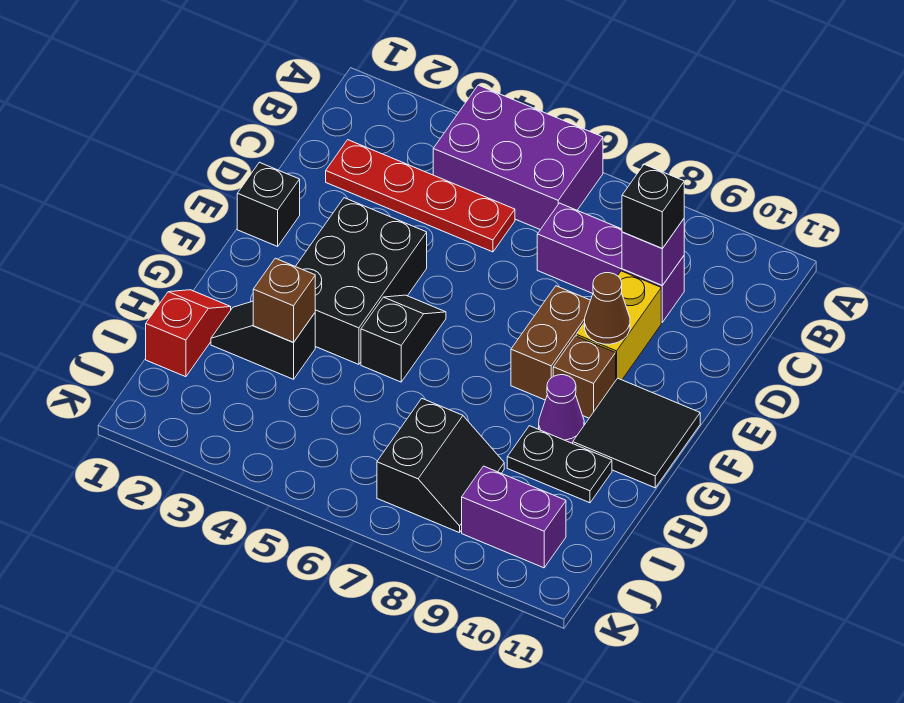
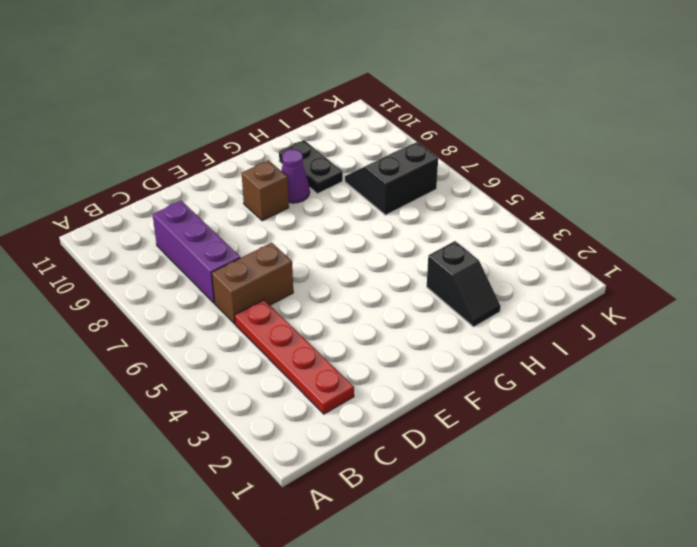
brown 1x2 brick [212,243,293,324] -> brown 1x2 brick moved to [511,286,591,400]
none -> purple 2x3 brick [433,85,603,230]
none -> yellow 1x2 brick [576,271,661,380]
none -> black 1x1 brick [237,162,300,246]

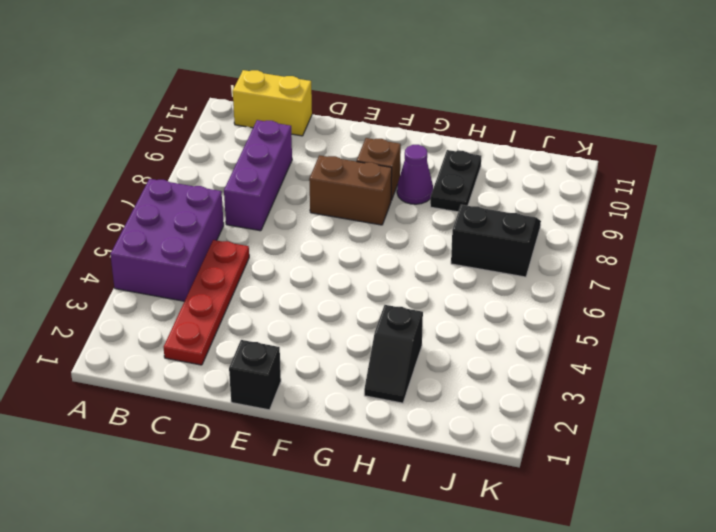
yellow 1x2 brick [233,70,312,136] -> yellow 1x2 brick moved to [576,271,661,380]
none -> black 2x3 brick [295,198,427,364]
none -> black 1x2 slope [361,295,446,382]
none -> black 2x2 tile [573,378,700,488]

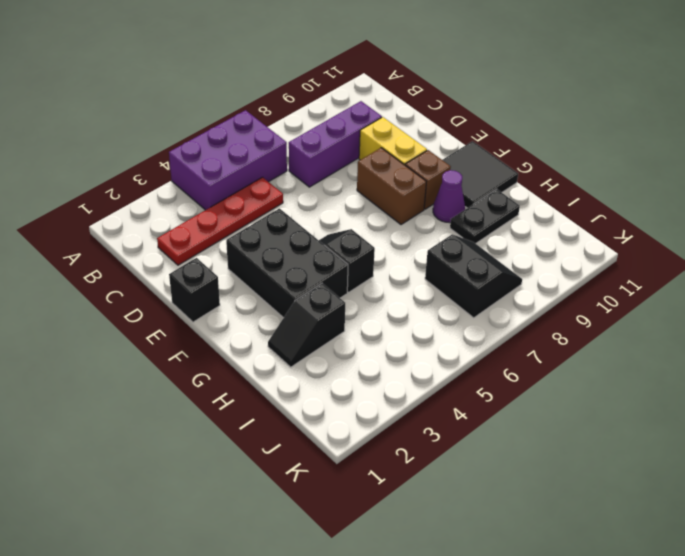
none -> red 1x2 slope [146,290,231,377]
none -> purple 1x2 brick [462,466,566,568]
none -> purple 1x1 brick [622,219,684,285]

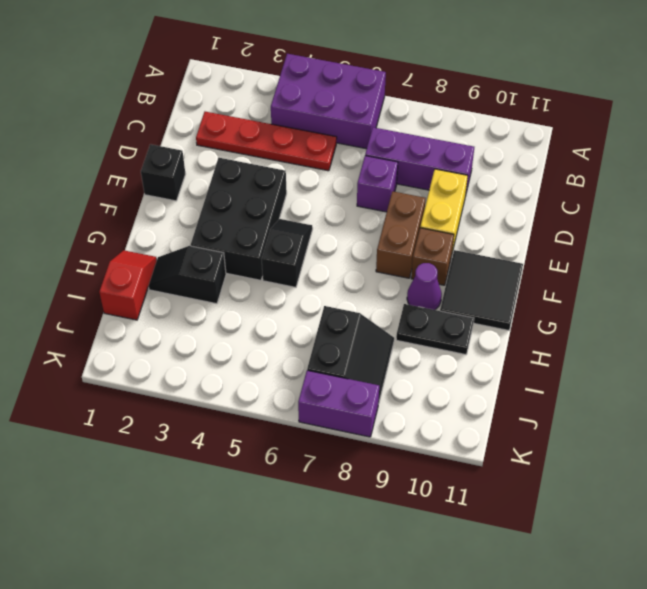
purple 1x1 brick [357,156,398,212] -> purple 1x1 brick moved to [622,219,684,285]
purple 1x2 brick [298,370,379,437] -> purple 1x2 brick moved to [462,466,566,568]
none -> brown 1x1 cone [585,273,630,344]
none -> brown 1x1 brick [253,258,315,343]
none -> black 1x1 brick [622,164,684,248]

